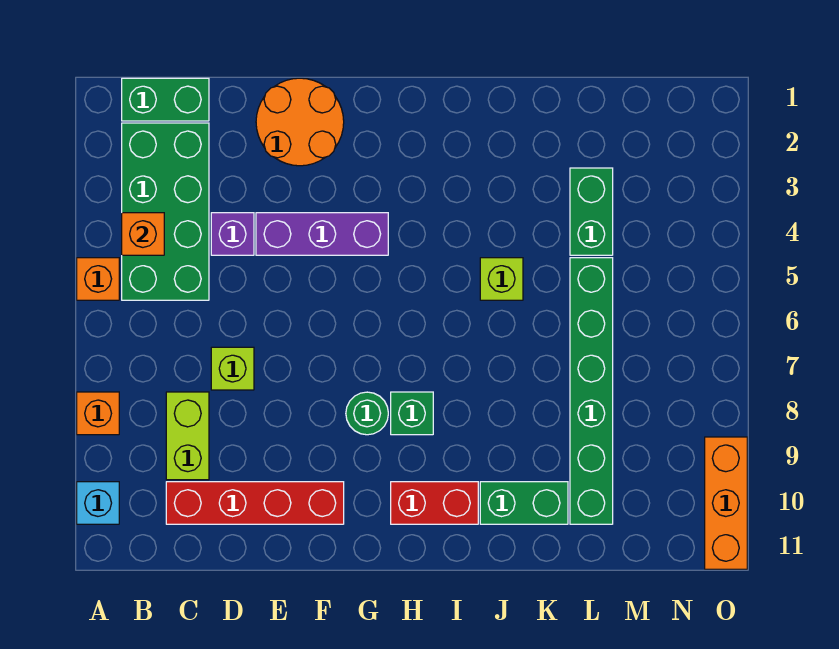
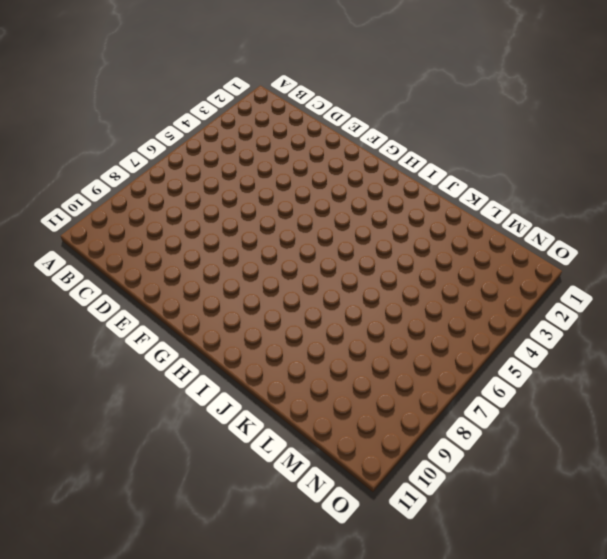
none -> orange 1x1 brick [77,258,119,300]
none -> orange 1x1 brick [77,392,119,435]
none -> cyan 1x1 brick [77,482,119,524]

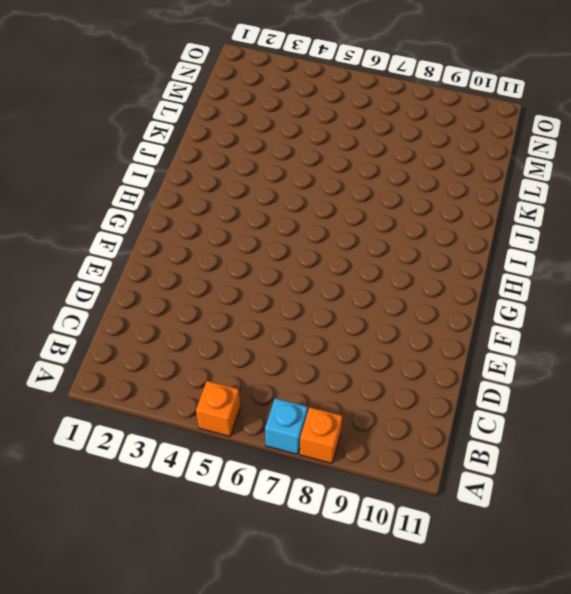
cyan 1x1 brick [265,398,308,454] -> cyan 1x1 brick moved to [77,482,119,524]
none -> green 1x2 brick [122,78,209,121]
none -> green 2x4 brick [122,123,209,300]
none -> lime 1x2 brick [166,392,209,480]

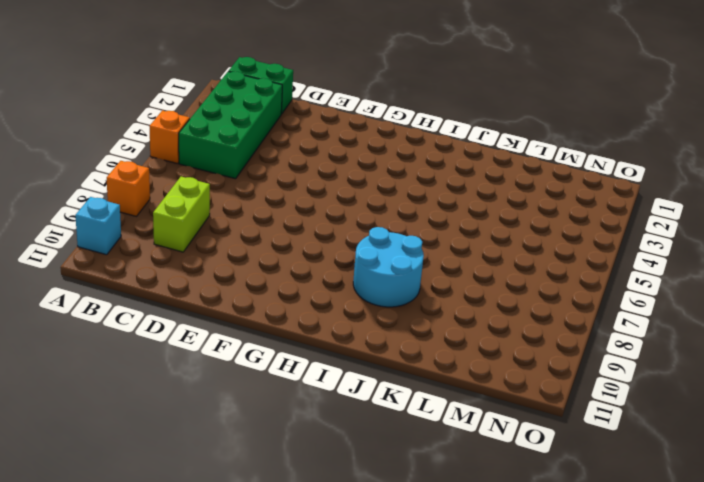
cyan 2x2 round brick [353,227,424,307] -> none
none -> red 1x4 brick [166,482,344,524]
none -> purple 1x1 brick [211,213,254,255]
none -> lime 1x1 brick [211,347,254,390]

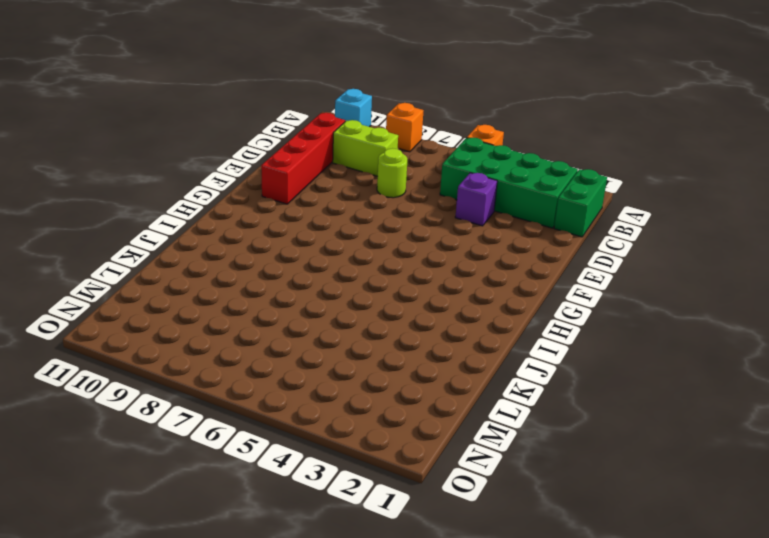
lime 1x1 round brick [377,148,407,198] -> lime 1x1 brick [211,347,254,390]
none -> orange 2x2 round brick [256,78,344,166]
none -> purple 1x3 brick [256,213,388,255]
none -> green 1x1 round brick [346,392,388,435]

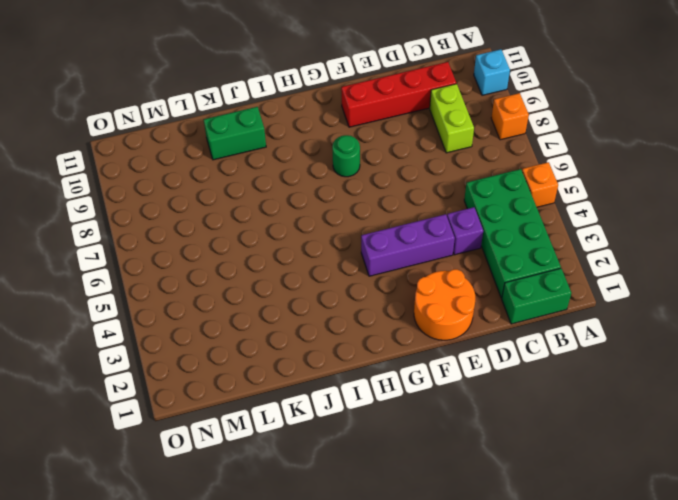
none -> lime 1x1 brick [211,347,254,390]
none -> green 1x1 brick [391,392,433,435]
none -> red 1x2 brick [391,482,478,524]

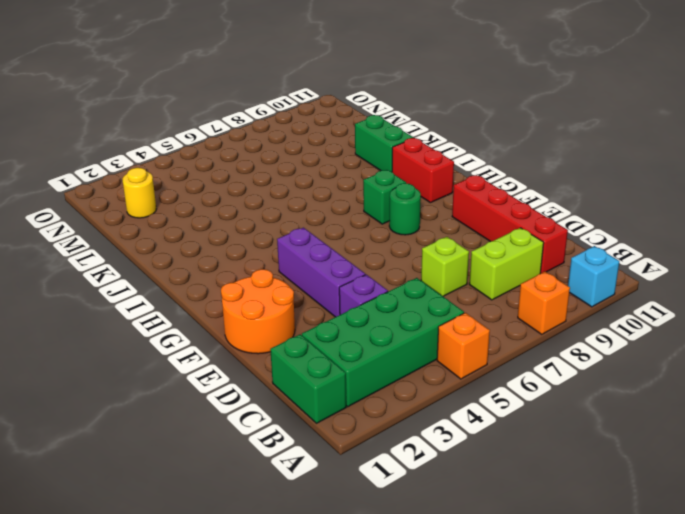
yellow 1x1 round brick [123,168,157,218] -> none
none -> lime 1x1 brick [480,258,523,300]
none -> green 1x2 brick [570,168,613,255]
none -> green 1x6 brick [570,258,613,524]

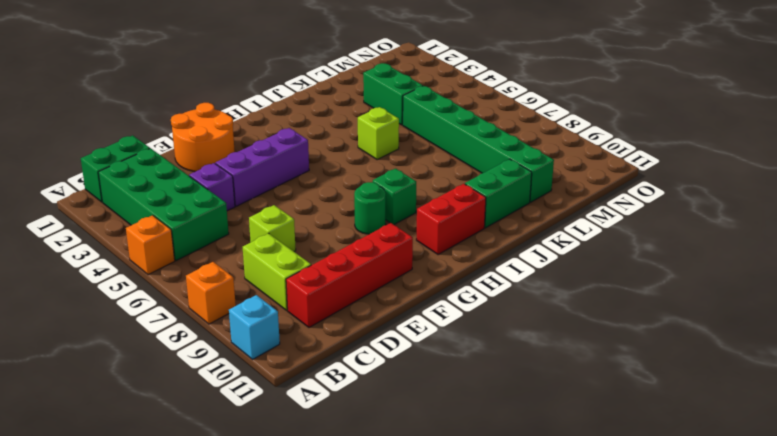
none -> orange 1x3 brick [705,437,747,569]
none -> orange 1x1 brick [122,213,164,255]

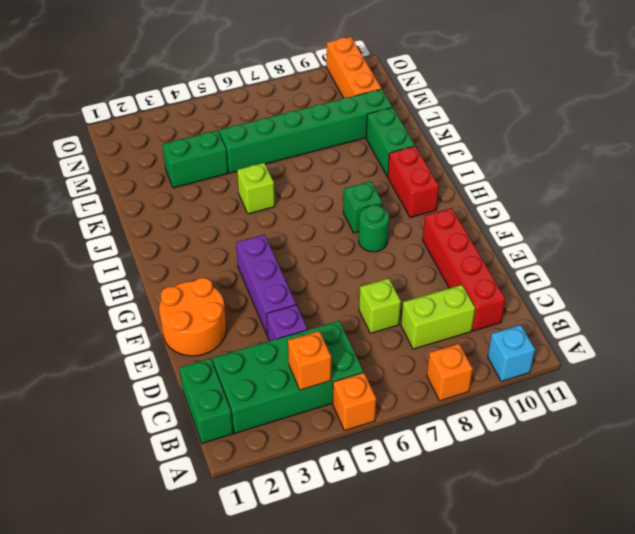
orange 1x3 brick [326,37,382,98] -> orange 1x3 brick turned to [705,437,747,569]

